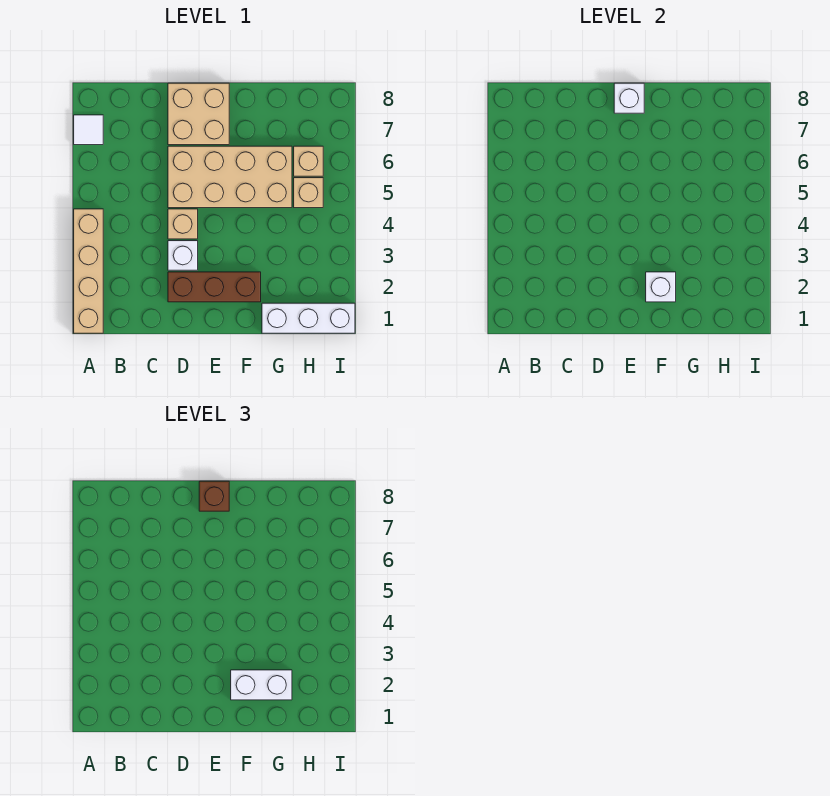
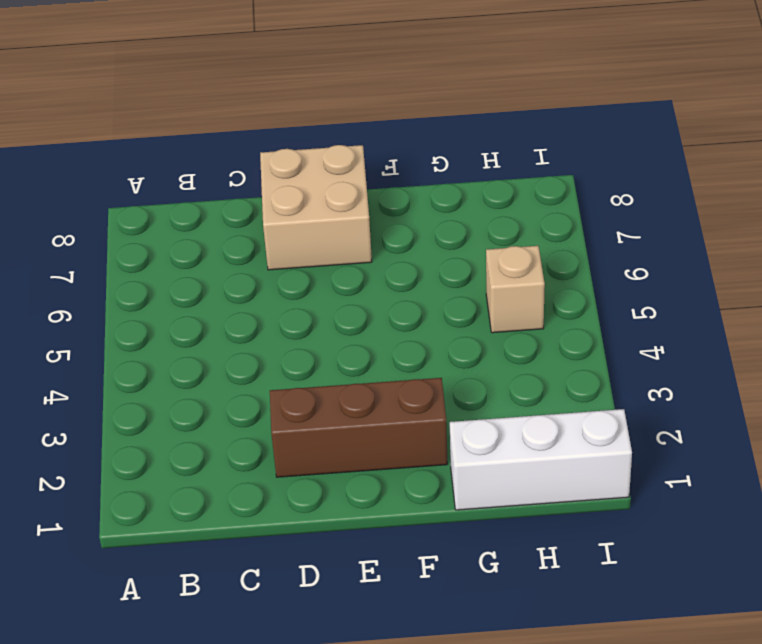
none -> tan 1x4 brick [74,209,103,333]
none -> white 1x1 tile [74,115,103,145]
none -> white 1x1 brick [168,241,198,270]

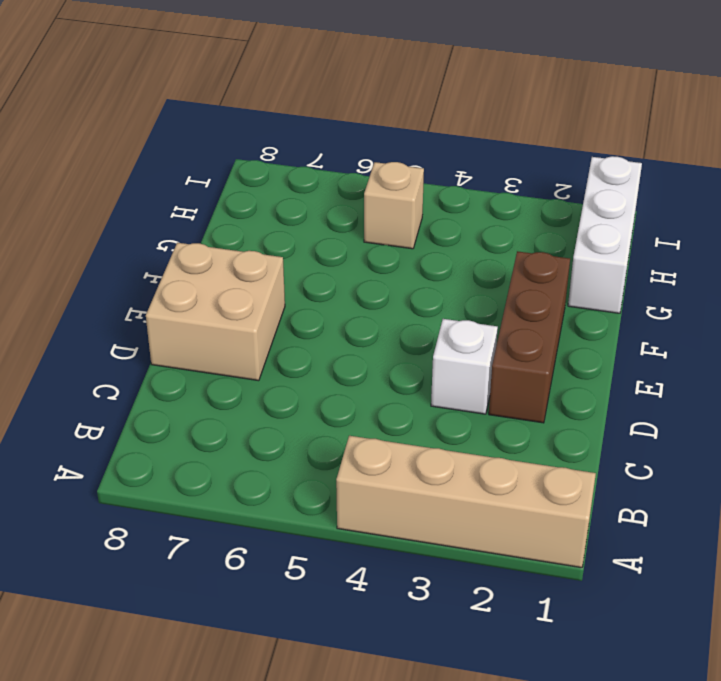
none -> white 1x1 tile [74,115,103,145]
none -> tan 1x1 brick [168,209,198,239]
none -> tan 2x4 brick [168,146,292,208]

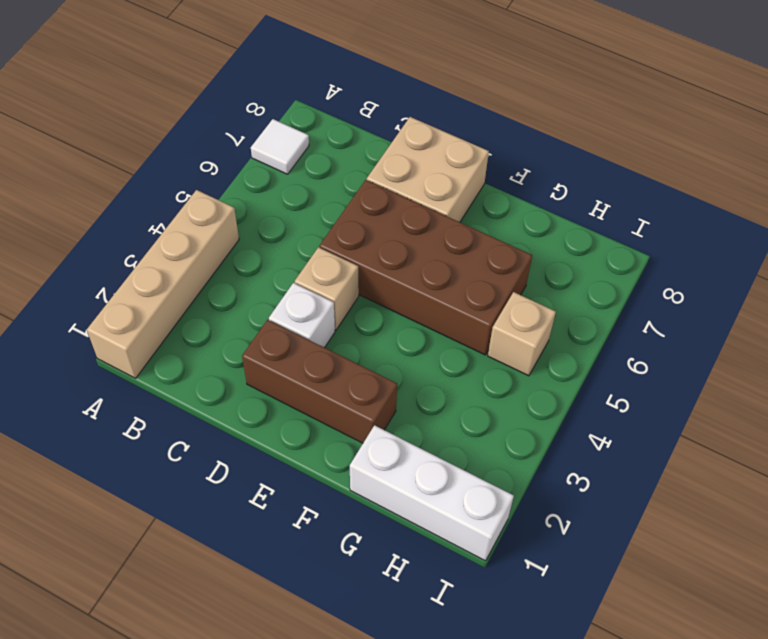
brown 2x4 brick [319,180,532,355] -> tan 2x4 brick [168,146,292,208]
none -> tan 1x1 brick [294,146,323,176]
none -> white 1x1 brick [614,83,644,113]
none -> white 1x1 brick [646,272,676,302]

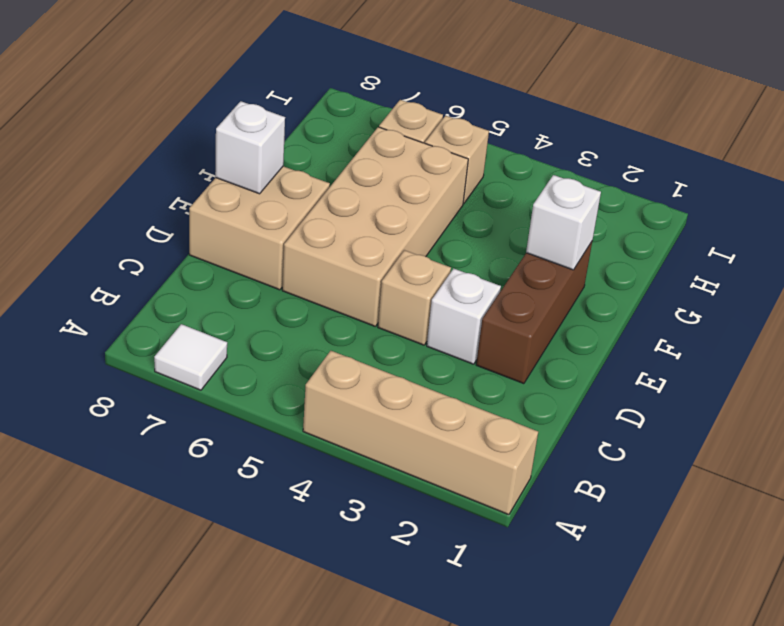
none -> white 1x3 brick [262,303,355,333]
none -> brown 1x1 brick [199,481,229,511]
none -> white 1x2 brick [231,670,292,700]

